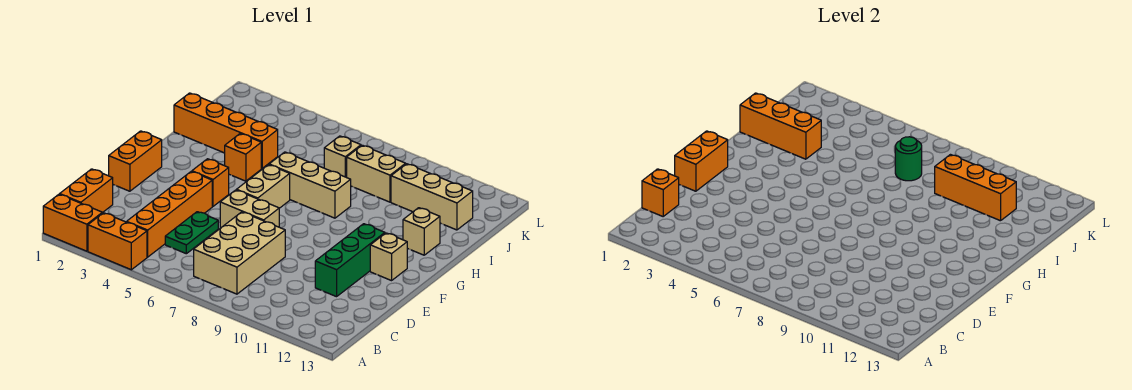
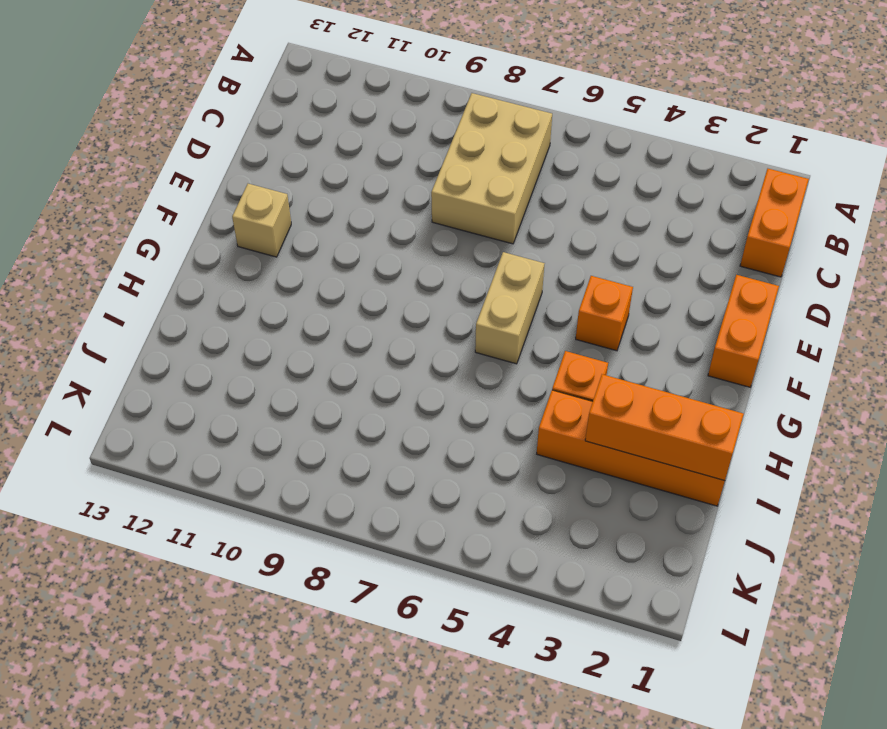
none -> orange 1x2 brick [43,194,102,251]
none -> orange 1x2 brick [88,213,147,270]
none -> orange 1x4 brick [127,172,212,257]

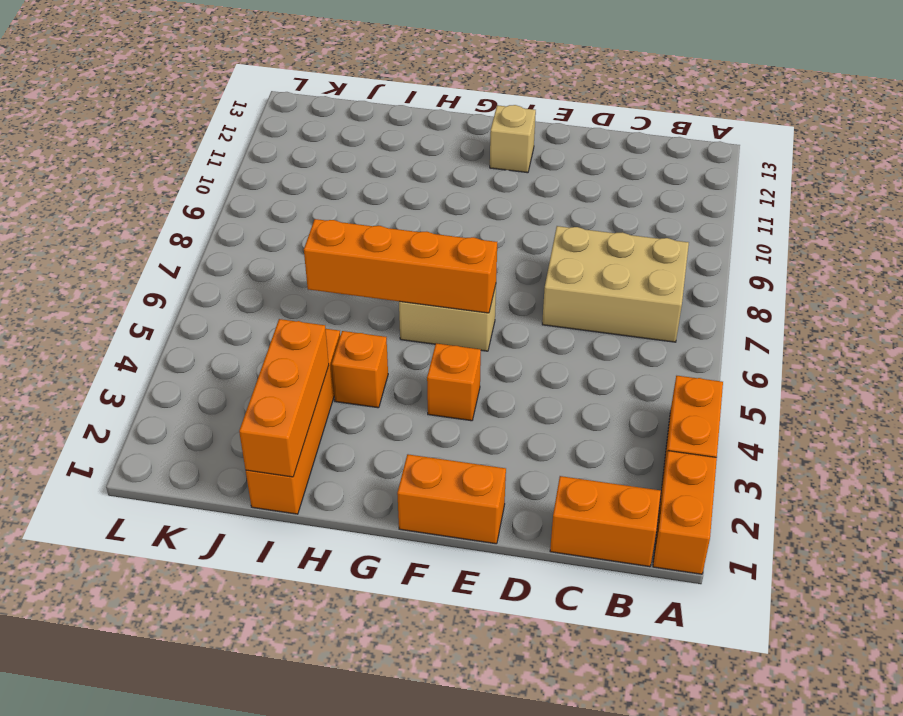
orange 1x4 brick [304,219,497,313] -> orange 1x4 brick moved to [127,172,212,257]
none -> green 1x2 plate [165,212,218,254]
none -> green 1x3 brick [315,224,385,297]
none -> tan 1x2 brick [220,190,279,228]

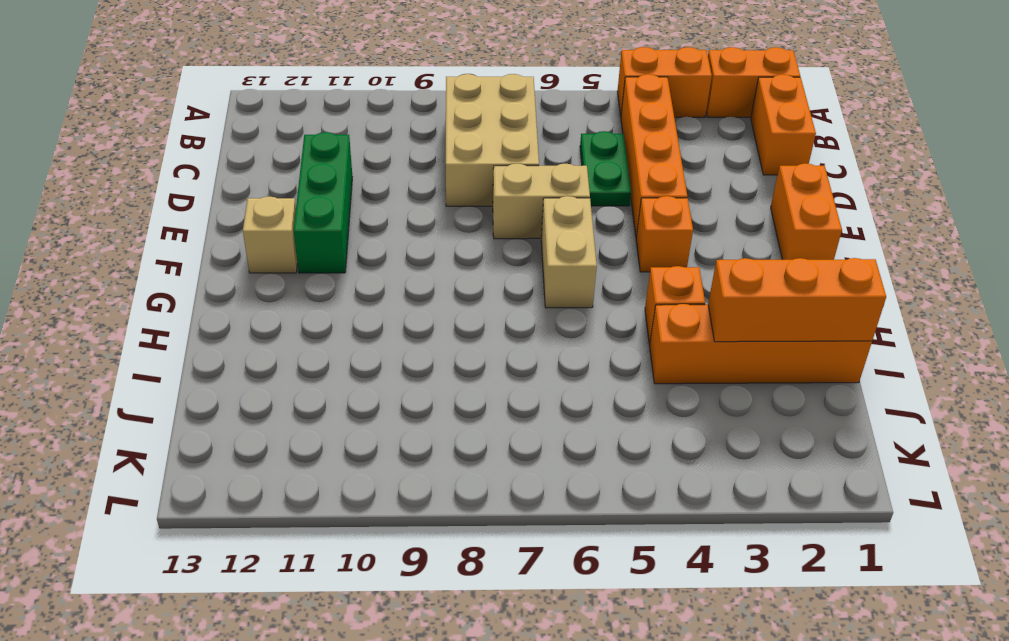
none -> tan 1x3 brick [269,152,351,218]
none -> tan 1x1 brick [403,208,440,255]
none -> tan 1x1 brick [324,136,361,177]

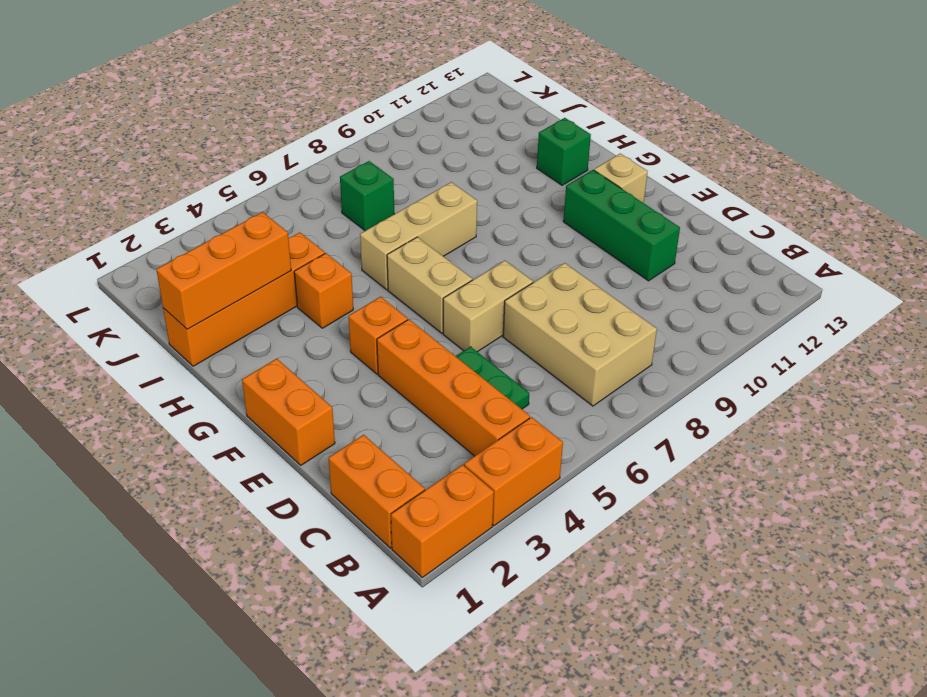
green 1x1 brick [537,118,591,185] -> tan 1x1 brick [403,208,440,255]
green 1x1 brick [340,161,394,231] -> tan 1x1 brick [324,136,361,177]
none -> tan 1x2 brick [347,145,406,202]
none -> tan 1x3 brick [391,164,473,230]
none -> orange 1x1 brick [642,169,679,216]

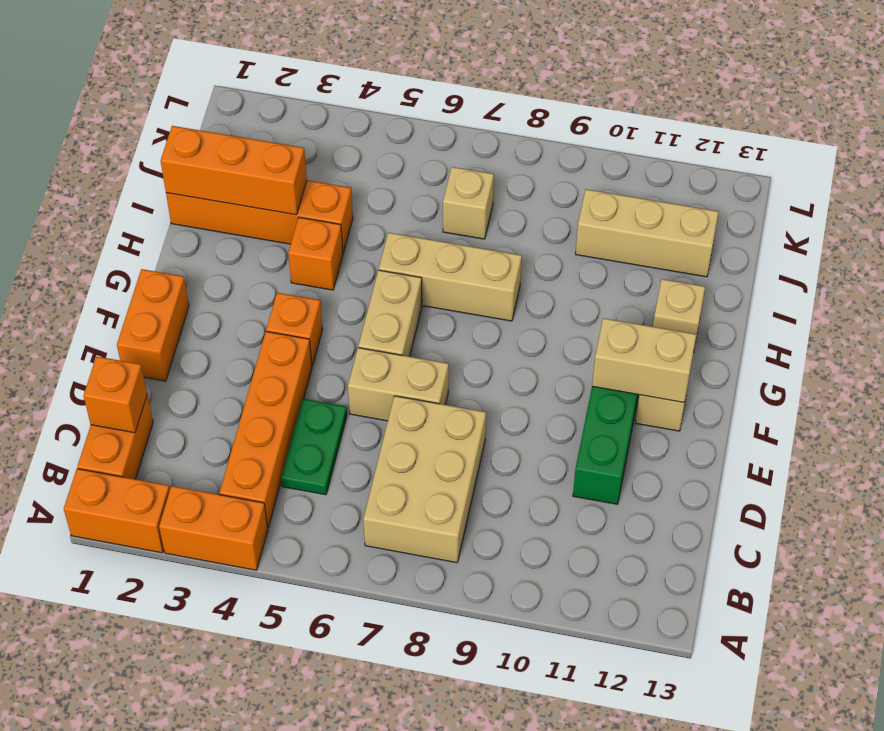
tan 1x2 brick [592,318,696,403] -> tan 1x2 brick moved to [347,145,406,202]
none -> orange 1x2 brick [675,131,728,191]
none -> green 1x1 round brick [895,137,922,181]
none -> orange 1x3 brick [935,155,1016,221]

